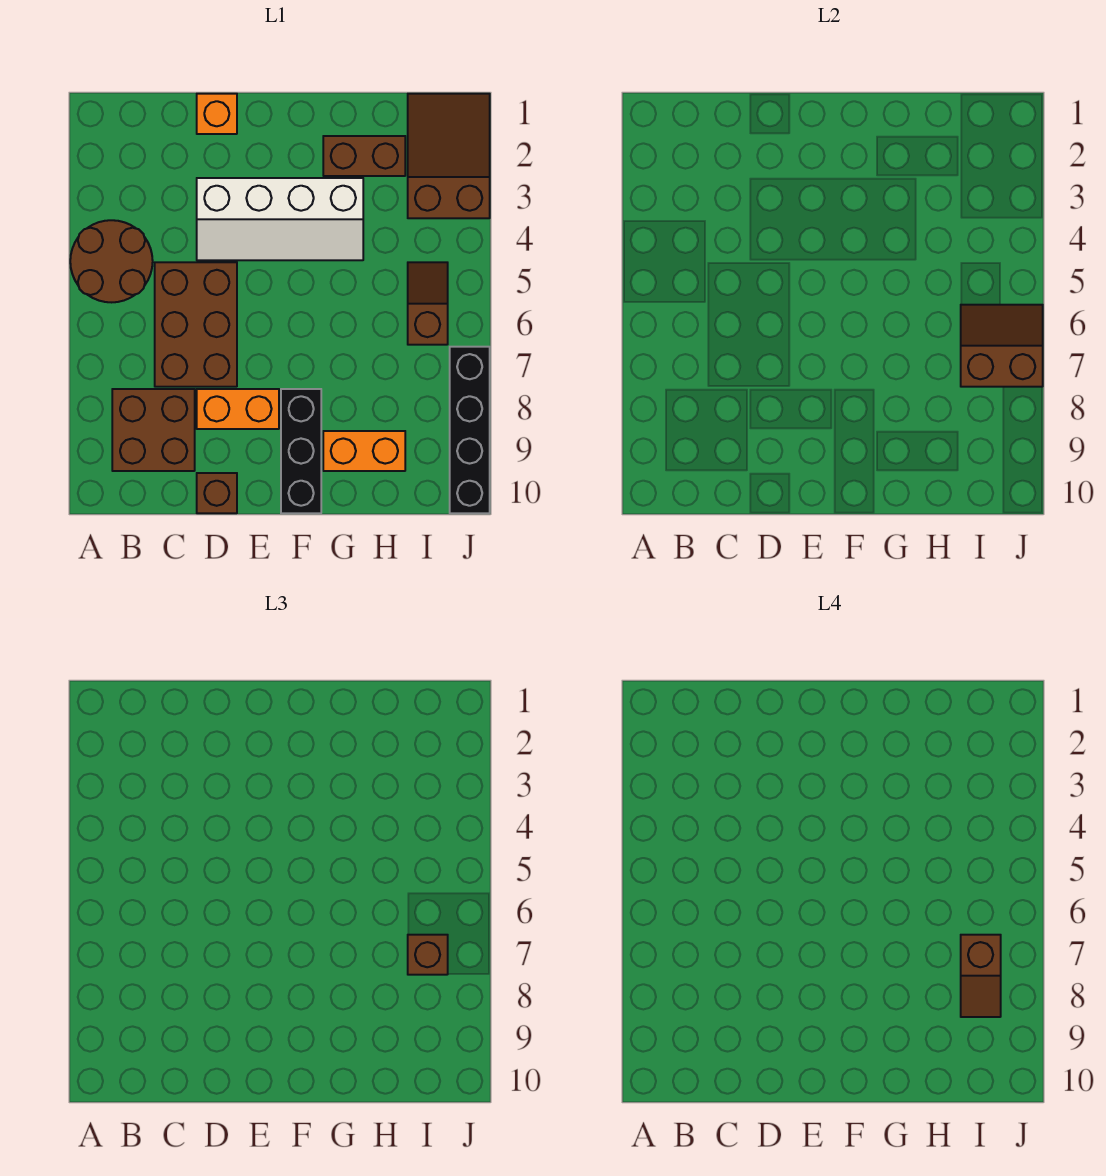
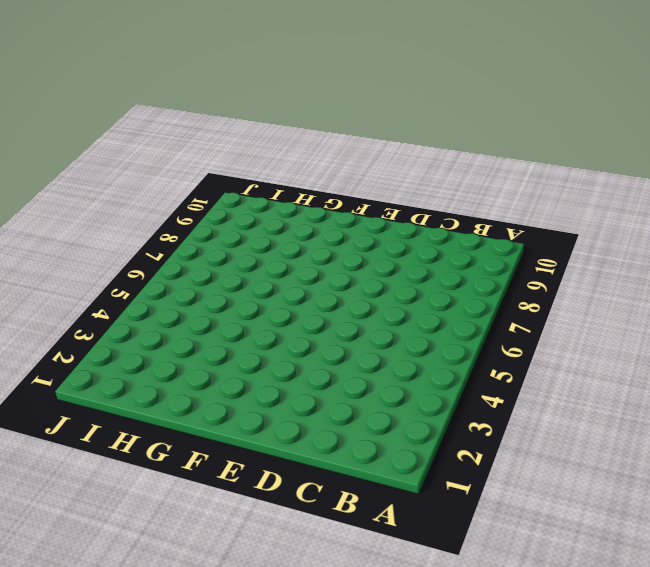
none -> brown 2x2 round brick [70,220,153,302]
none -> brown 2x2 brick [112,389,195,471]
none -> brown 2x3 brick [155,262,237,387]

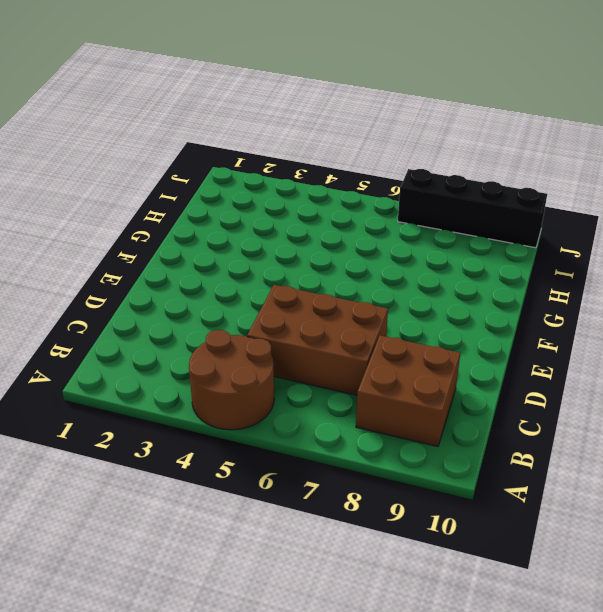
none -> orange 1x1 brick [197,94,237,134]
none -> white 2x4 slope [197,178,363,260]
none -> orange 1x2 brick [197,389,279,429]

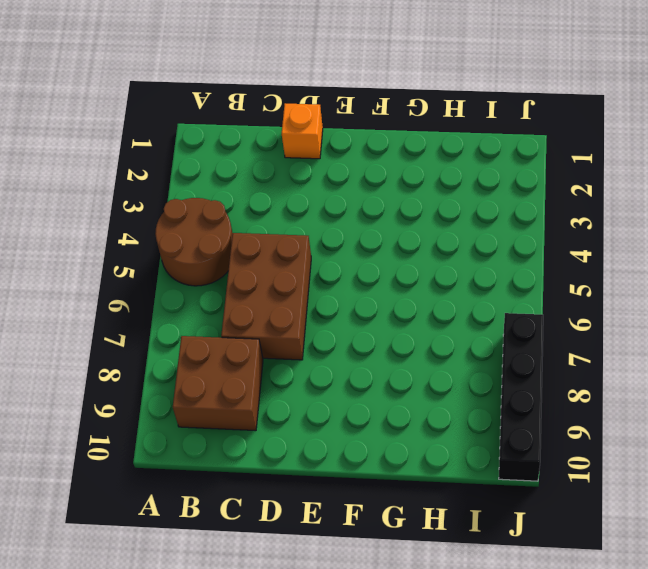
none -> white 2x4 slope [197,178,363,260]
none -> orange 1x2 brick [197,389,279,429]
none -> brown 1x1 brick [197,473,237,513]

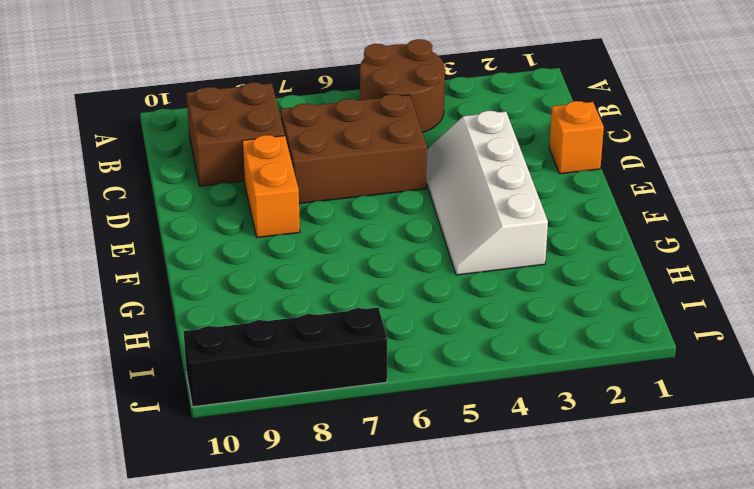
none -> brown 1x1 brick [197,473,237,513]
none -> black 1x3 brick [281,389,321,513]
none -> brown 1x2 brick [323,136,405,176]

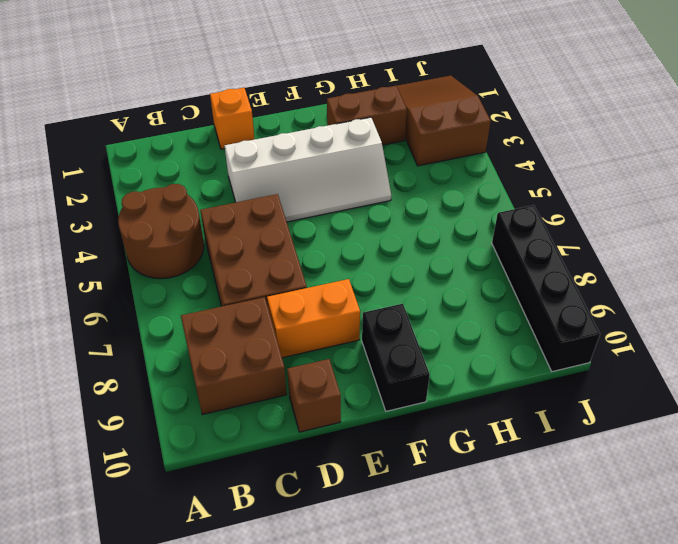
black 1x2 brick [362,304,430,411] -> black 1x3 brick [281,389,321,513]
none -> orange 1x2 brick [323,431,405,471]
none -> brown 1x2 slope [408,262,448,345]
none -> brown 2x2 slope [961,305,1043,387]

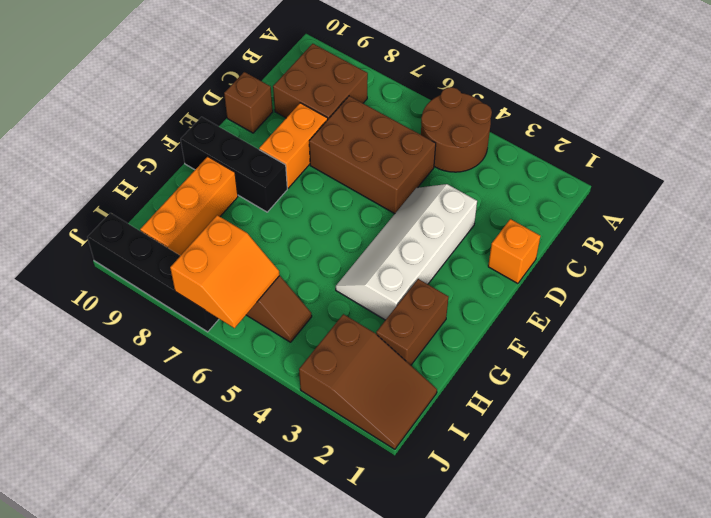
orange 1x3 brick [140,157,238,256] -> orange 1x2 brick [323,431,405,471]
orange 2x2 slope [170,215,280,328] -> brown 2x2 slope [961,305,1043,387]
none -> brown 1x1 brick [408,935,448,975]
none -> brown 1x2 slope [961,935,1001,1017]

